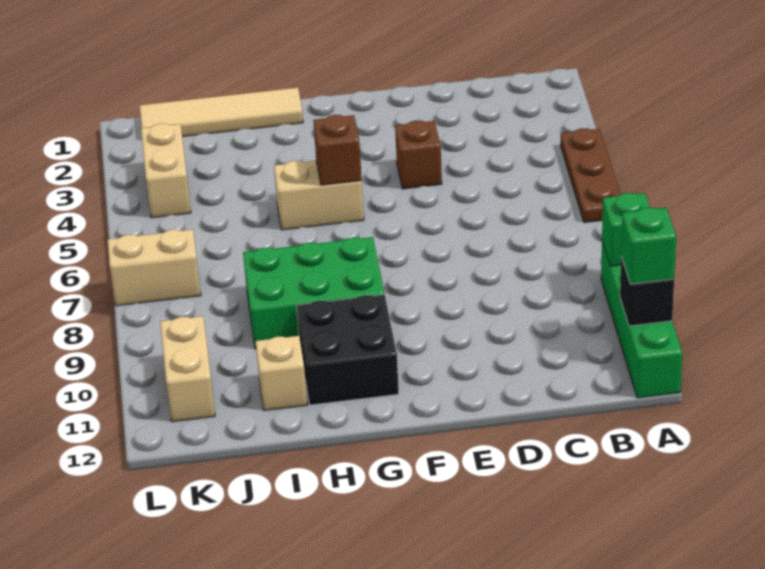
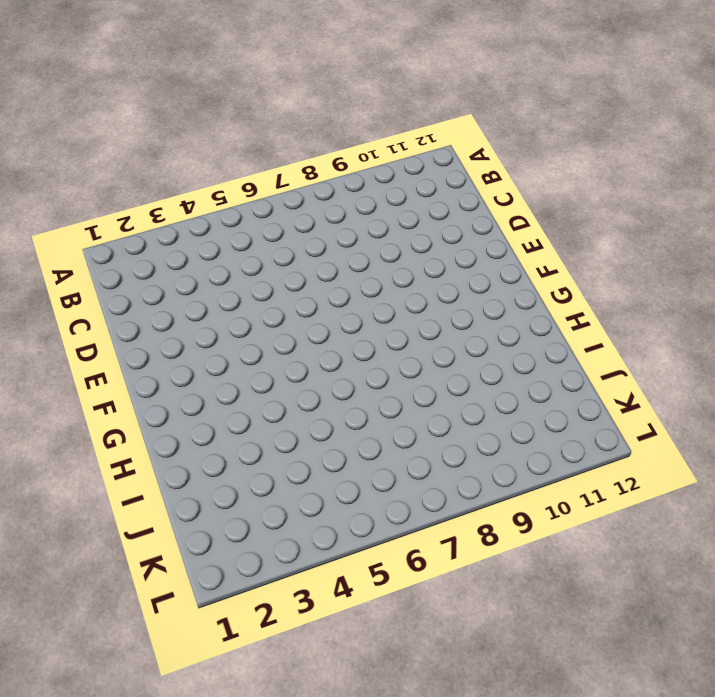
none -> brown 1x3 plate [561,128,621,223]
none -> green 1x4 brick [601,241,682,398]
none -> brown 1x1 brick [395,120,442,189]

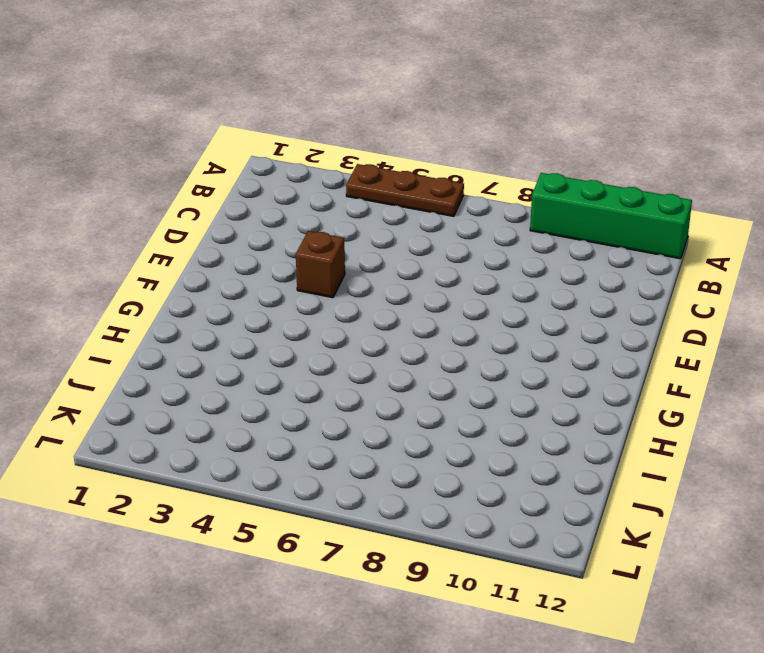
none -> tan 1x2 brick [274,161,364,230]
none -> green 2x3 brick [243,237,385,349]
none -> black 2x2 brick [297,295,399,405]

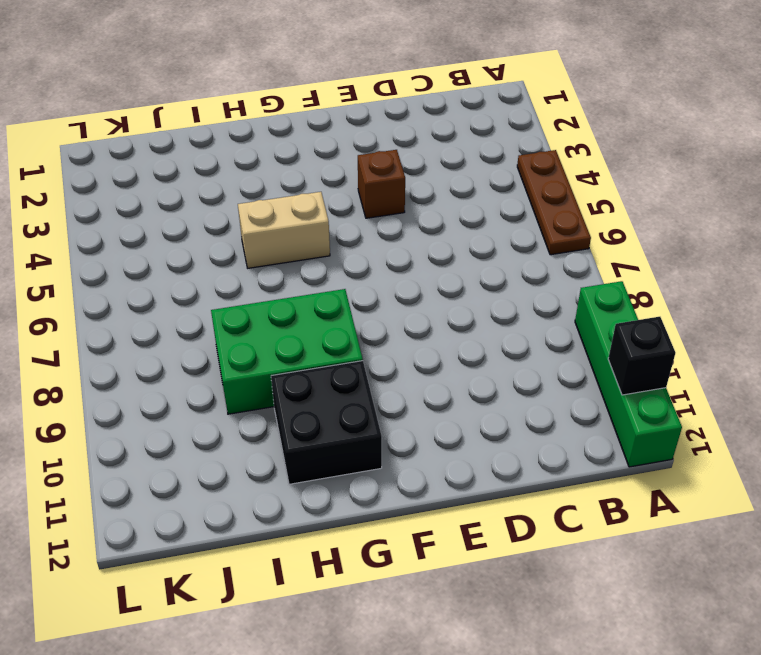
none -> tan 1x4 tile [140,88,303,137]
none -> tan 1x1 brick [256,336,307,411]
none -> tan 1x2 brick [141,123,191,218]

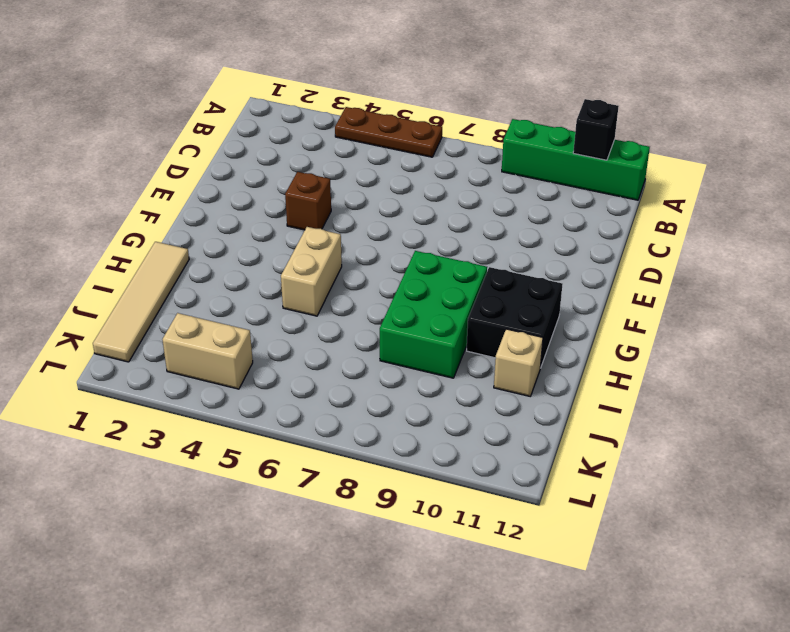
none -> tan 1x2 brick [108,230,201,306]
none -> tan 1x2 brick [160,316,215,422]
none -> green 1x1 brick [602,193,650,266]

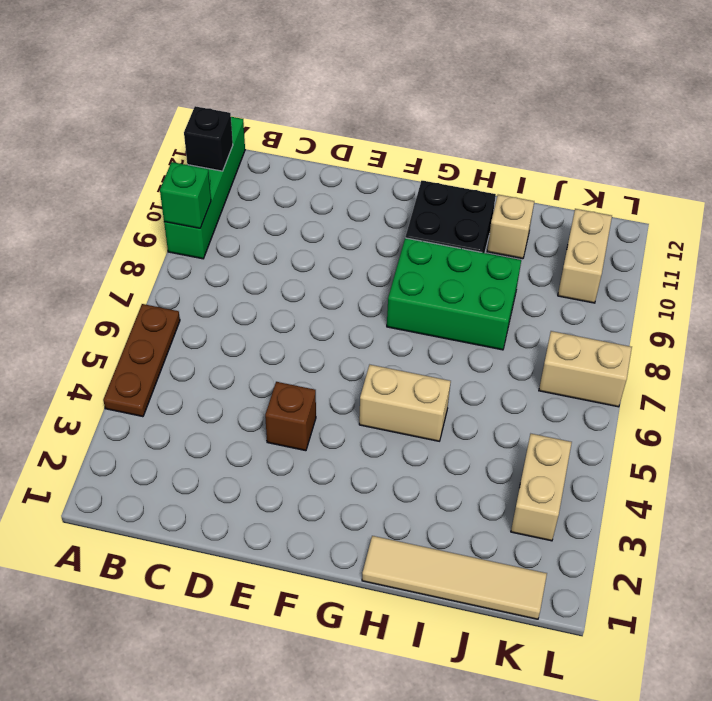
none -> brown 1x1 brick [313,115,362,185]
none -> green 1x1 brick [621,208,676,284]

